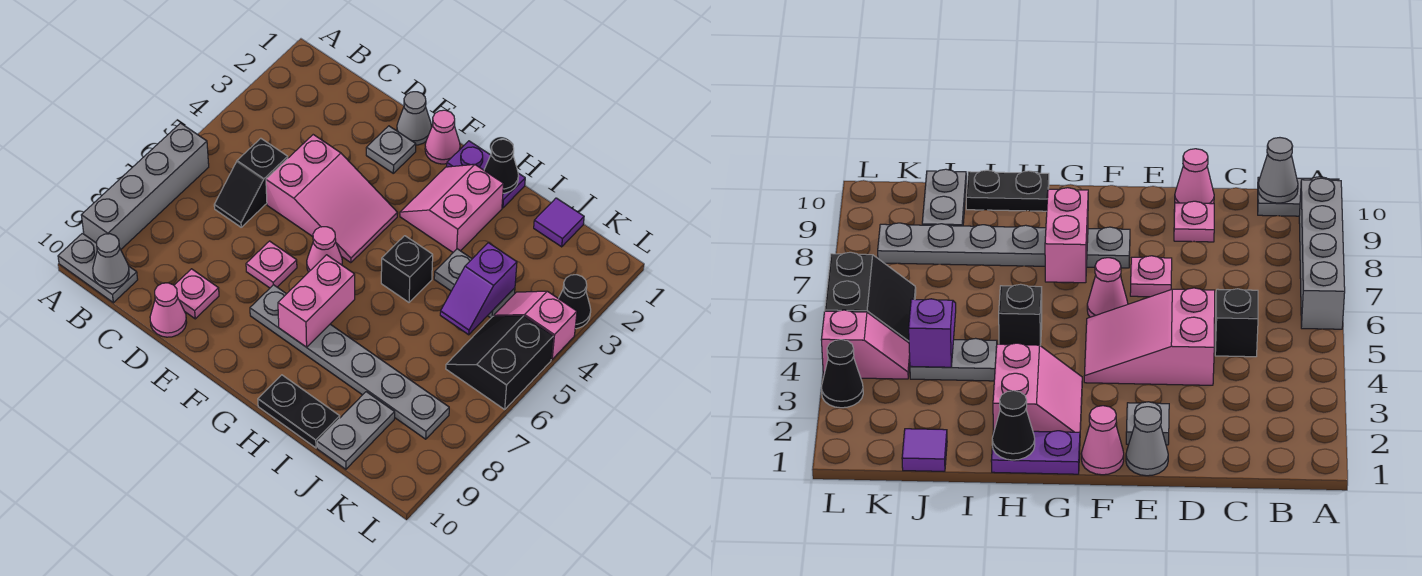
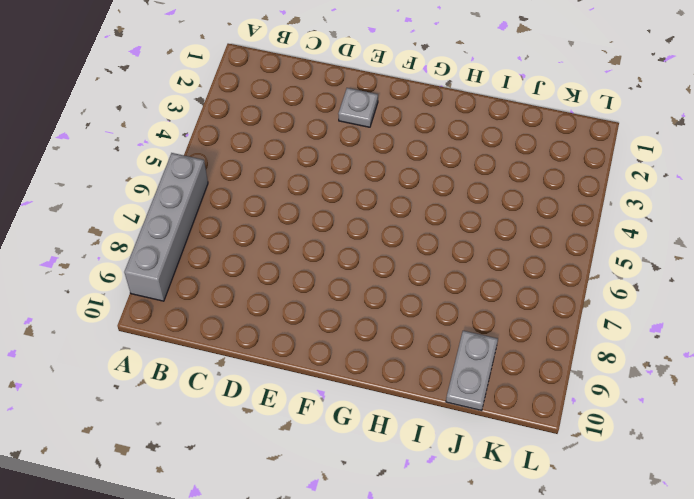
none -> grey 1x2 plate [58,233,138,303]
none -> black 1x2 slope [214,138,288,227]
none -> pink 2x3 slope [266,135,398,263]

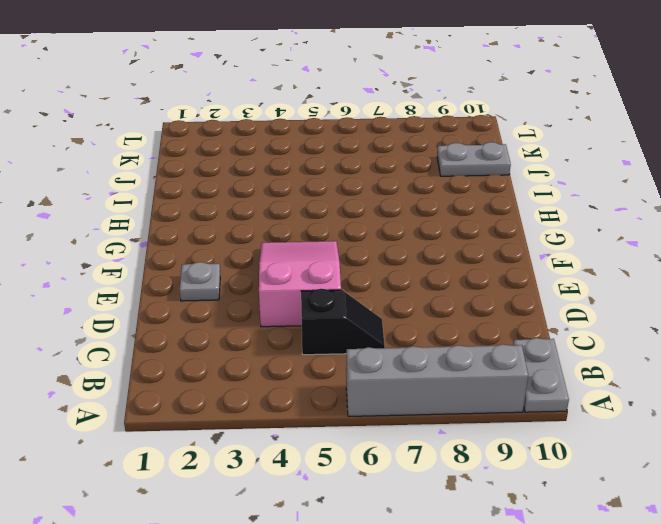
none -> pink 1x1 plate [174,269,219,319]
none -> pink 1x1 cone [150,283,187,337]
none -> grey 1x1 cone [397,92,432,145]

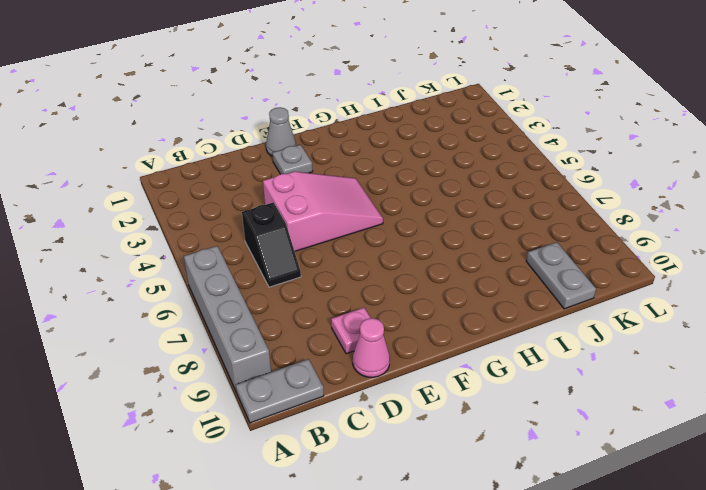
none -> pink 1x1 plate [246,241,297,288]
none -> pink 1x1 cone [425,110,460,164]
none -> pink 1x1 cone [307,227,342,272]

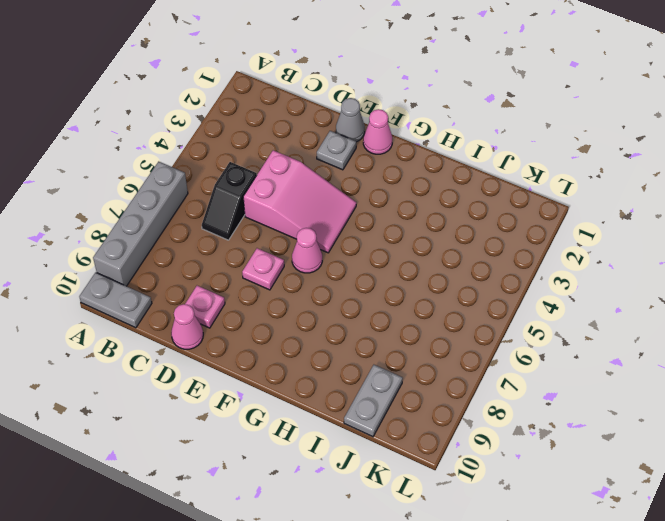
none -> grey 1x6 plate [250,285,449,439]
none -> purple 1x2 plate [447,141,525,208]
none -> pink 2x2 slope [400,164,504,252]

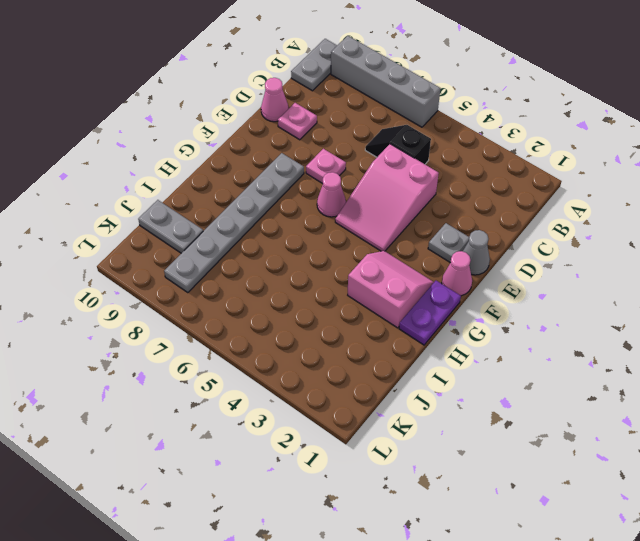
none -> black 1x1 brick [381,236,433,302]
none -> black 1x2 plate [258,375,340,448]
none -> grey 1x2 plate [434,249,515,318]

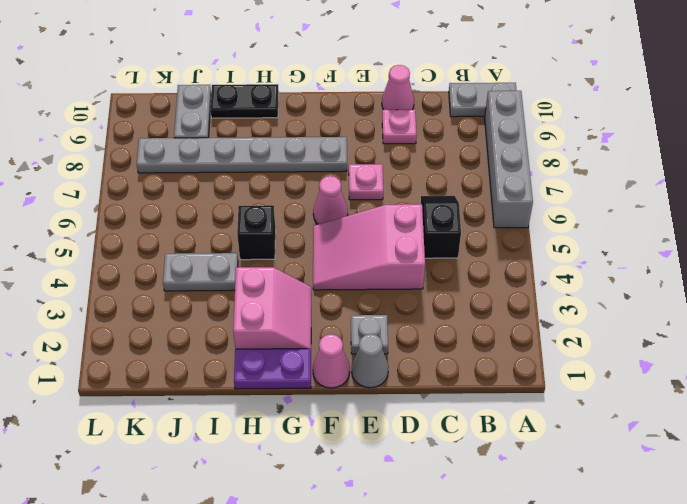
none -> purple 1x1 tile [534,198,584,247]
none -> pink 1x2 slope [494,291,577,359]
none -> black 2x2 slope [446,316,553,409]

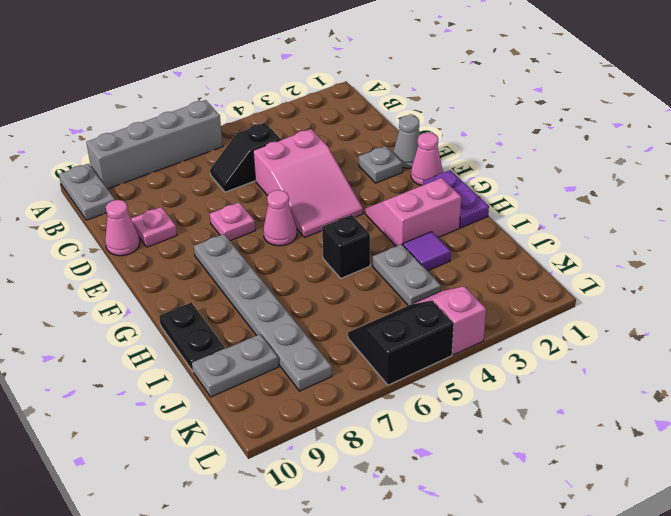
purple 1x1 tile [403,232,451,271] -> purple 1x1 tile moved to [534,198,584,247]
none -> black 1x1 cone [558,275,591,329]
none -> grey 1x1 cone [93,234,129,288]
none -> pink 1x2 brick [278,255,355,347]

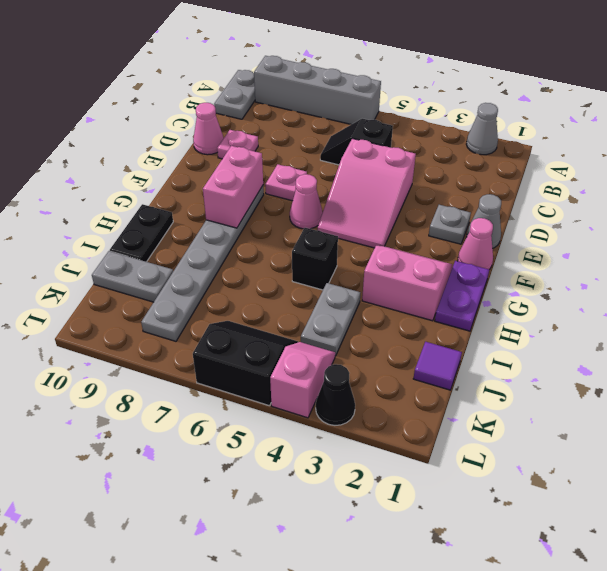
grey 1x1 cone [466,103,498,155] -> grey 1x1 cone moved to [93,234,129,288]
pink 1x2 brick [203,146,263,228] -> pink 1x2 brick turned to [278,255,355,347]
none -> black 1x1 cone [484,139,519,193]
none -> purple 1x2 slope [440,243,517,335]

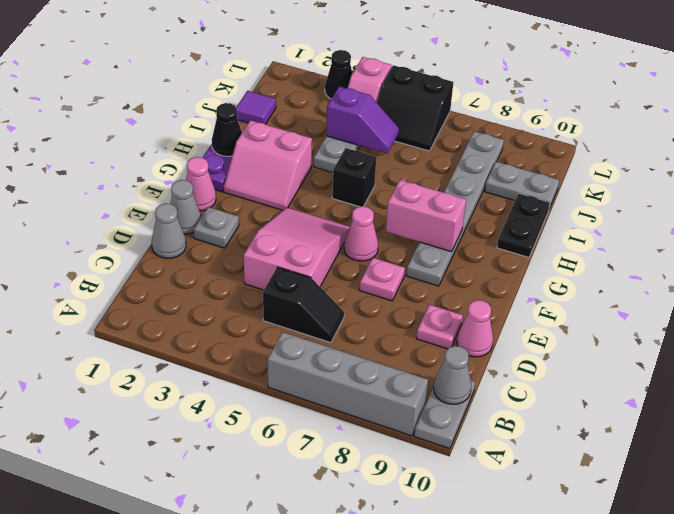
grey 1x1 cone [152,203,186,258] -> none

